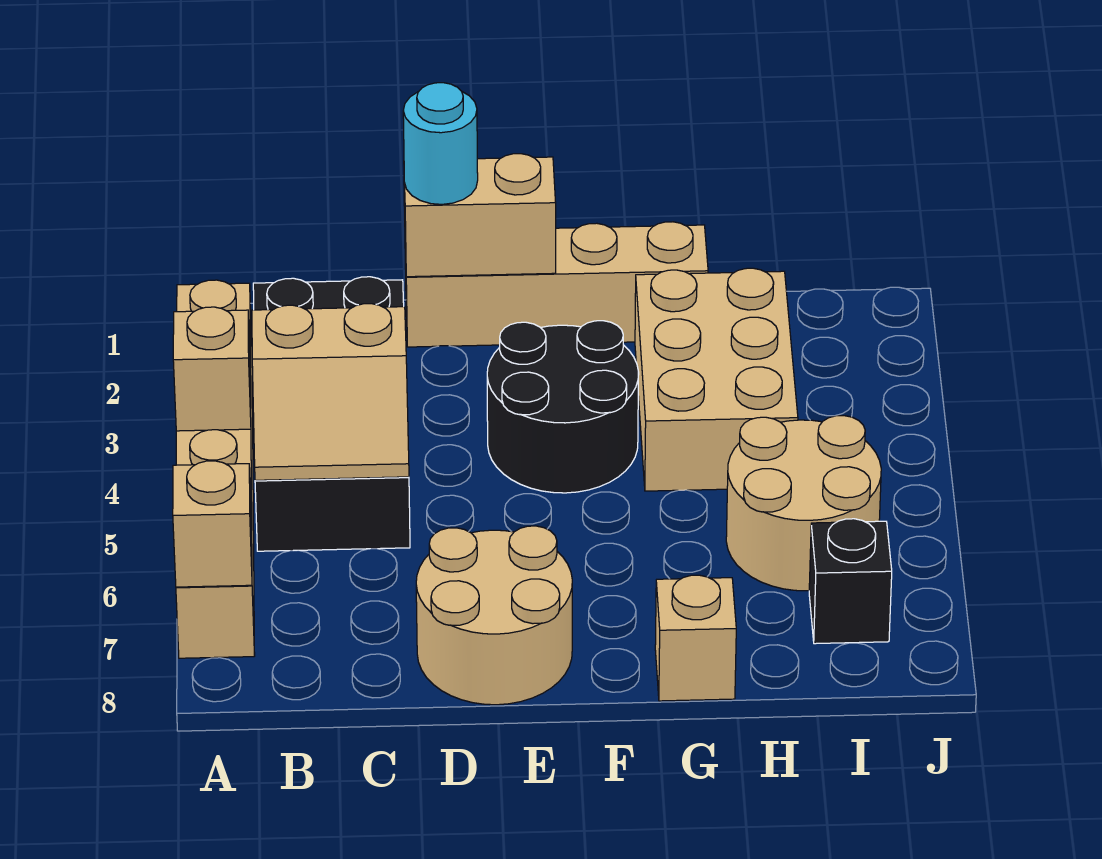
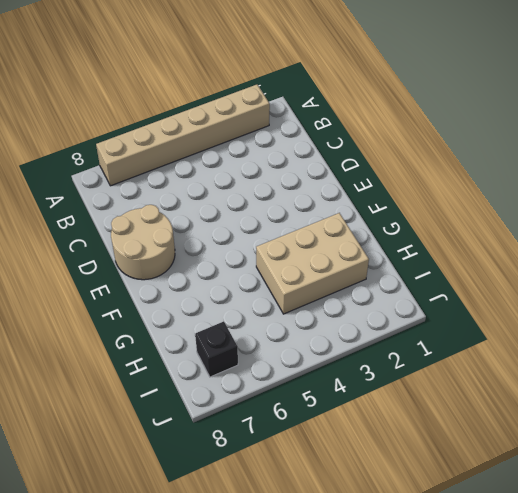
none -> black 2x4 brick [253,277,410,551]
none -> tan 1x4 brick [405,222,708,347]
none -> black 2x2 round brick [487,321,639,493]

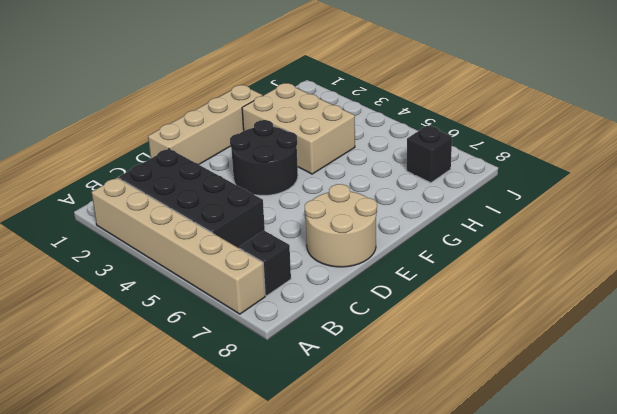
black 1x1 brick [239,231,291,296] -> none
none -> tan 1x1 brick [655,575,736,701]
none -> tan 2x2 round brick [726,416,881,591]
none -> tan 1x1 brick [173,307,251,431]

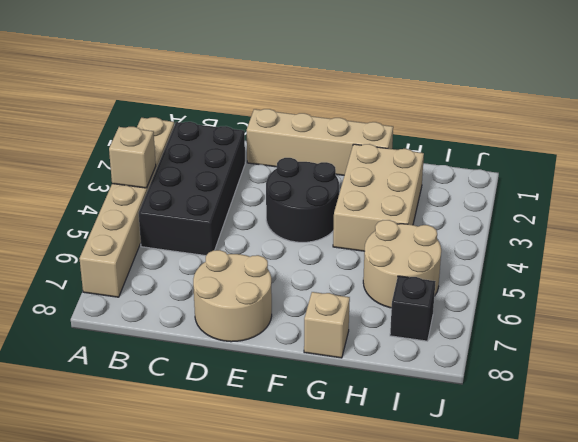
none -> tan 1x1 brick [173,461,252,587]
none -> tan 2x2 slope [252,304,409,480]
none -> tan 1x2 brick [404,154,556,277]

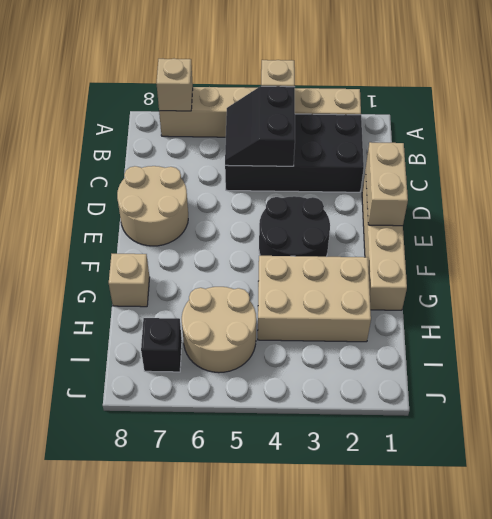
black 2x2 slope [225,86,295,166] -> tan 2x2 slope [252,304,409,480]
none -> cyan 1x1 round brick [403,83,478,204]

